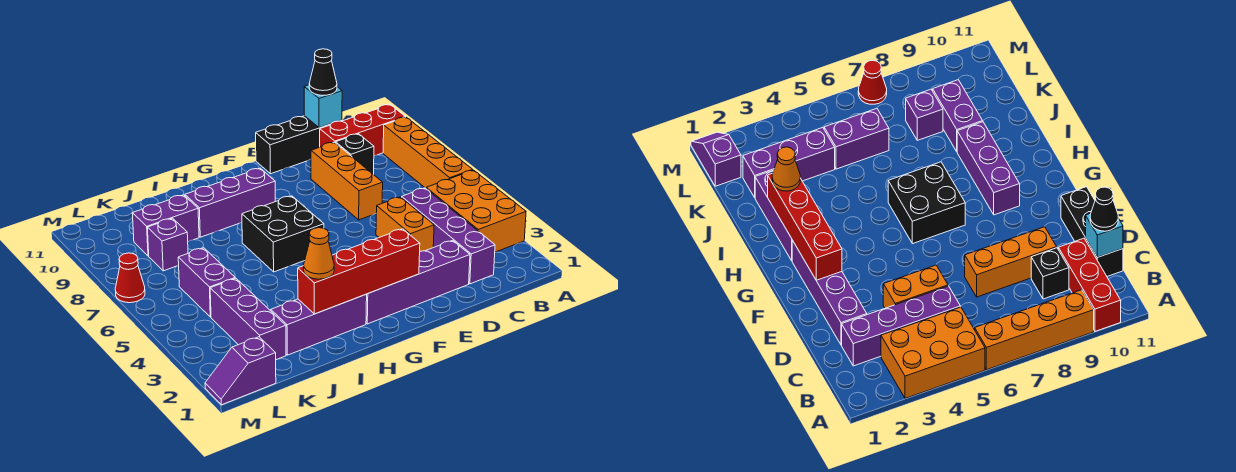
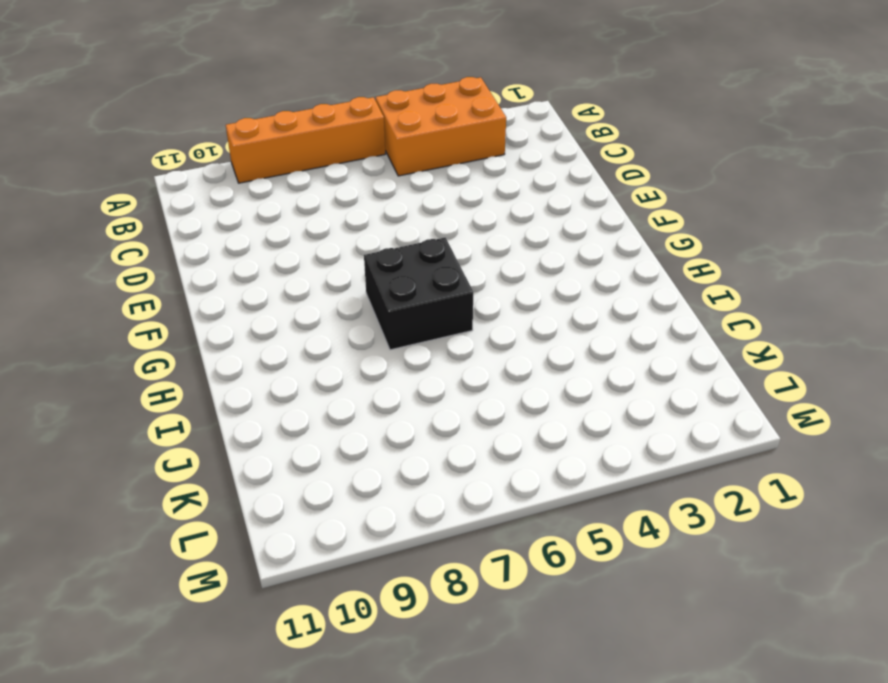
none -> red 1x3 brick [320,105,405,156]
none -> purple 1x4 brick [402,188,495,284]
none -> black 1x1 brick [336,134,374,175]

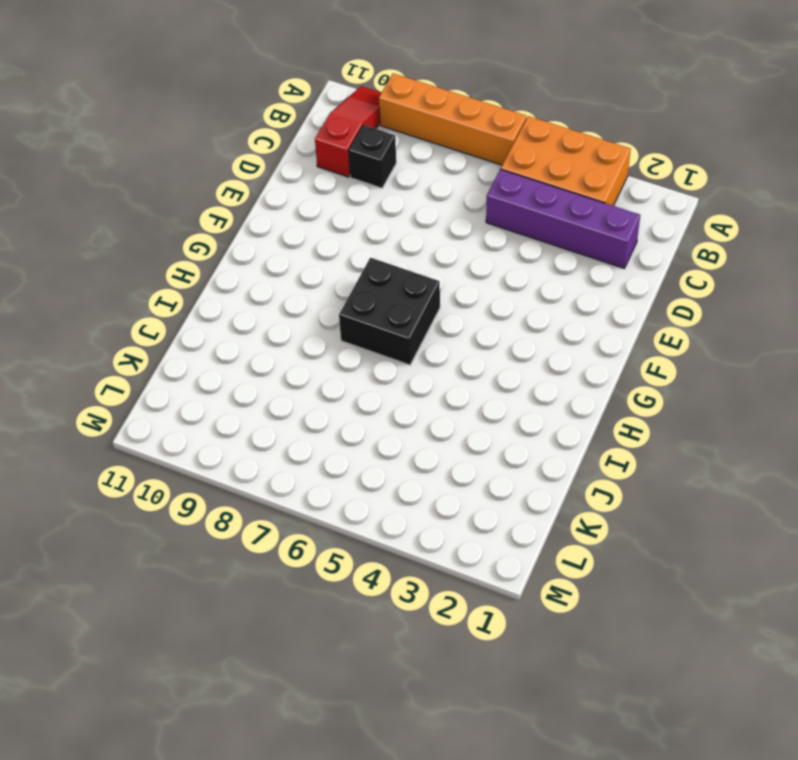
red 1x3 slope [315,86,381,177] -> red 1x3 brick [320,105,405,156]
none -> black 1x3 brick [256,116,342,174]
none -> purple 1x4 brick [366,240,470,324]
none -> orange 1x2 brick [376,197,434,251]

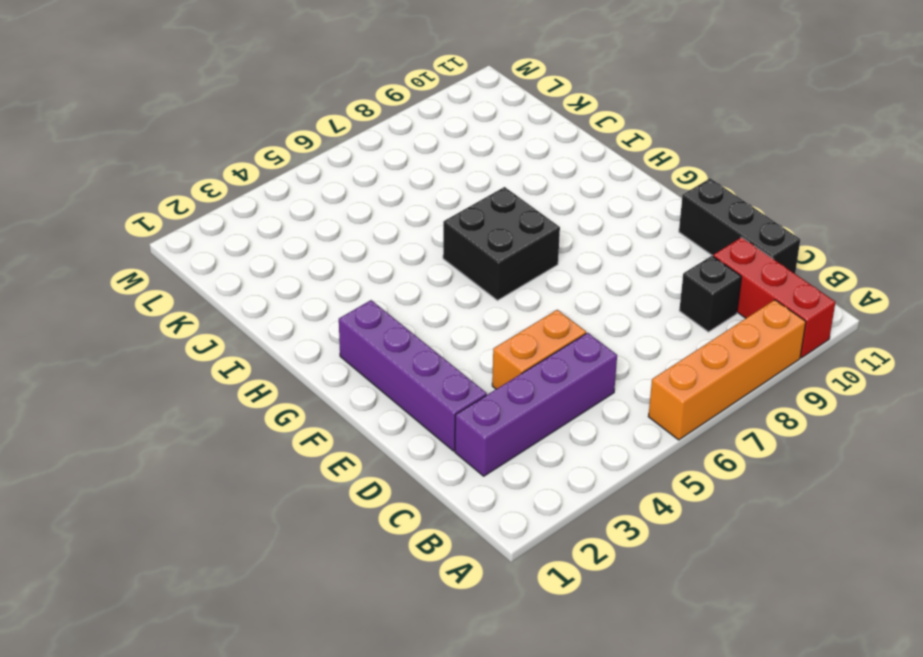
none -> orange 2x3 brick [426,170,526,252]
none -> orange 1x3 brick [311,142,383,220]
none -> purple 1x3 brick [185,168,275,237]

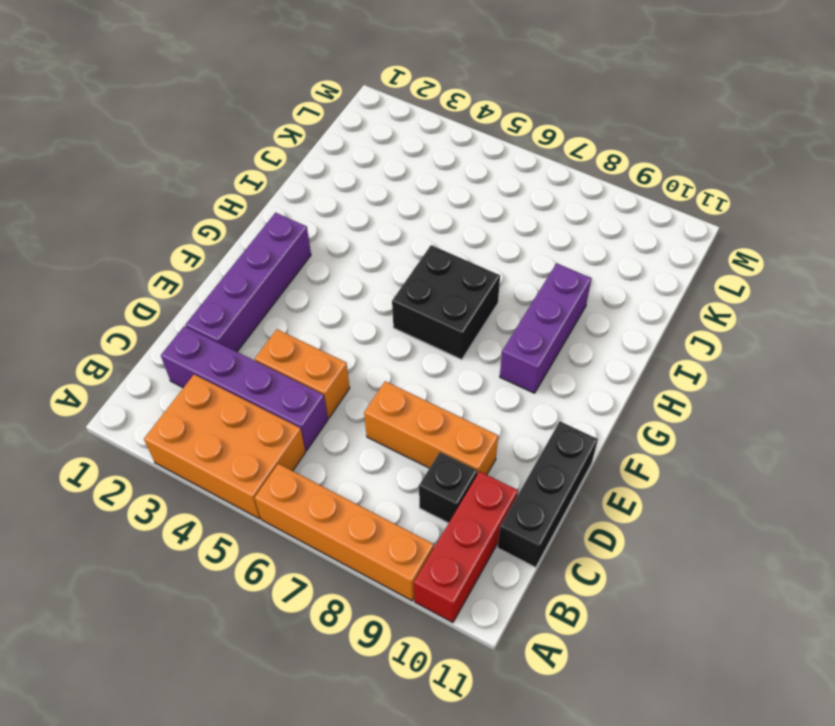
none -> purple 1x3 brick [271,294,367,355]
none -> purple 1x2 brick [132,195,199,256]
none -> purple 1x3 brick [210,278,286,360]

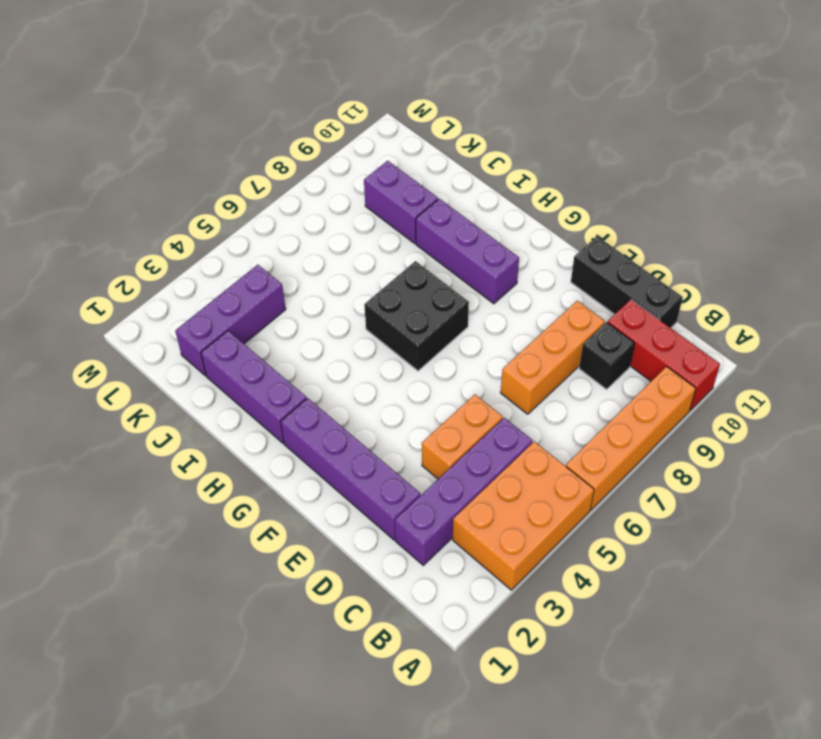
none -> purple 1x2 brick [178,248,235,317]
none -> purple 1x1 brick [147,218,188,271]
none -> purple 1x2 slope [205,337,276,405]

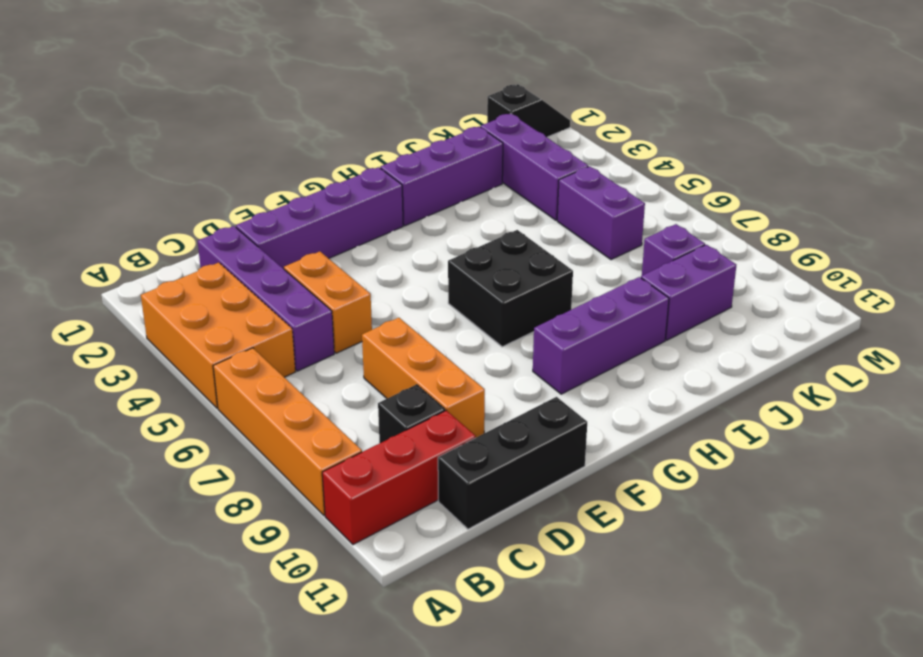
black 1x2 slope [487,84,570,137] -> purple 1x2 slope [205,337,276,405]
none -> red 1x1 cone [115,253,145,303]
none -> cyan 1x1 brick [304,85,342,128]
none -> red 1x4 brick [298,229,420,314]

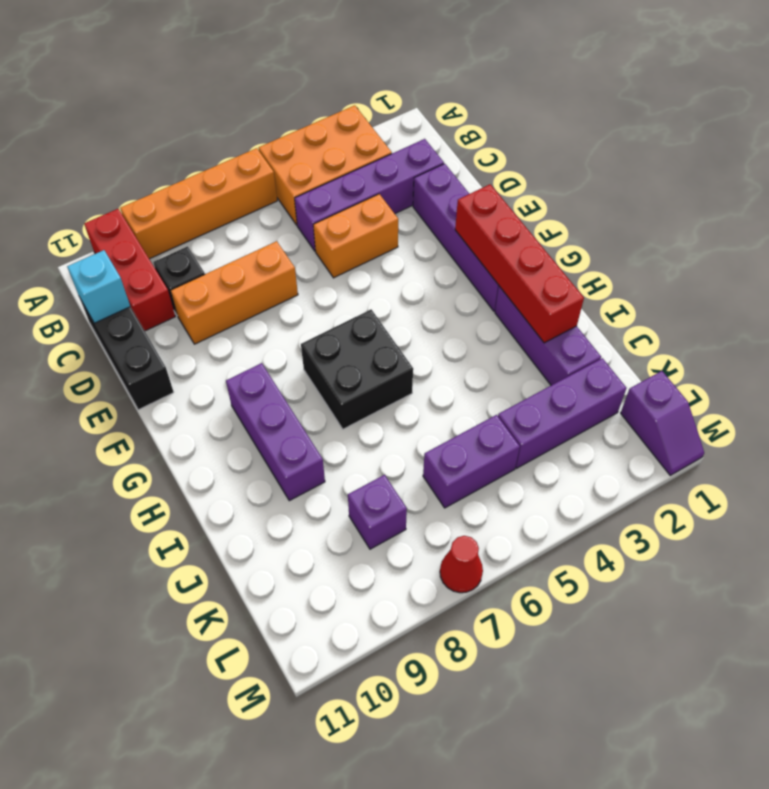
none -> purple 1x2 brick [132,195,199,256]
none -> black 1x1 cone [309,49,337,95]
none -> orange 1x1 cone [304,228,334,279]

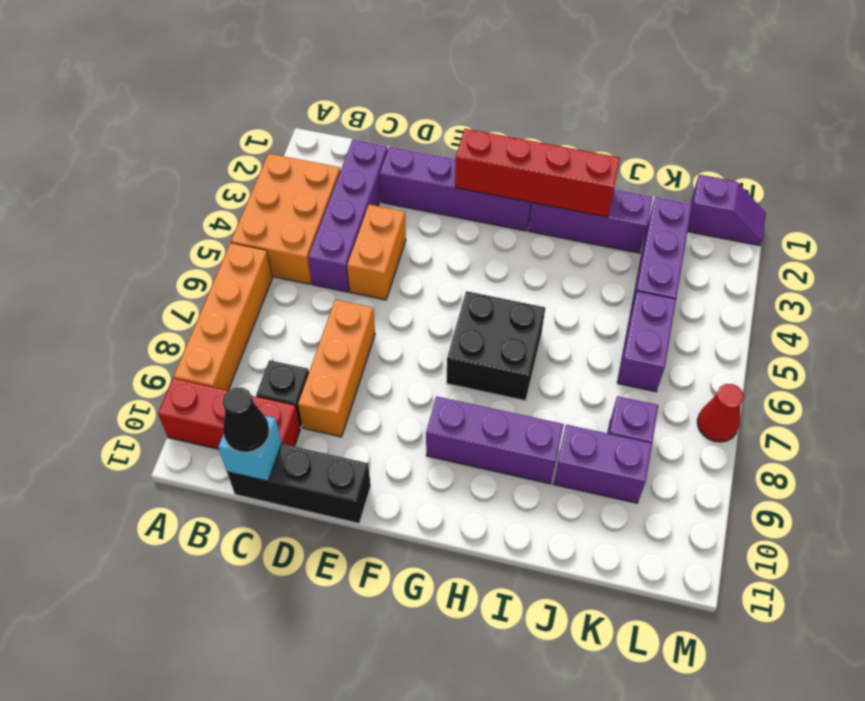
none -> orange 1x1 cone [304,228,334,279]

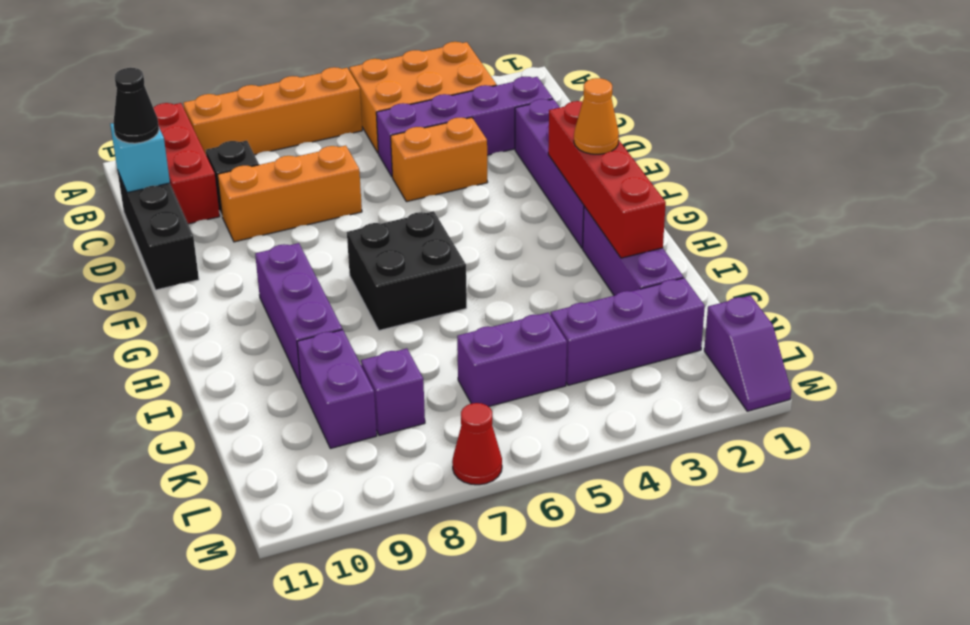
orange 1x1 cone [574,78,619,154] -> orange 1x1 cone moved to [304,228,334,279]

